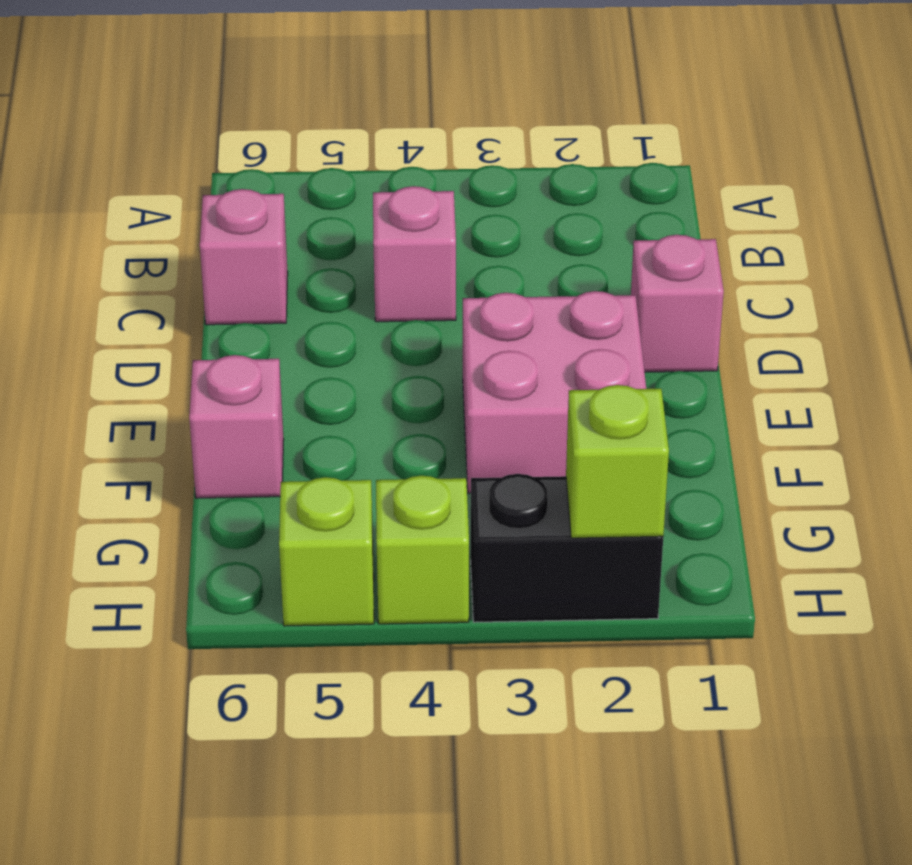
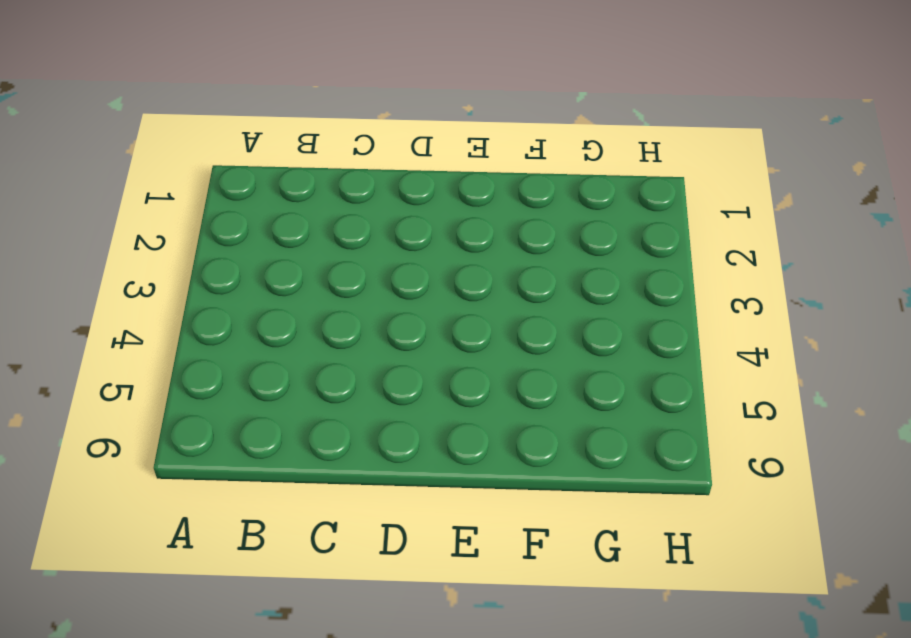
none -> pink 1x1 brick [373,186,456,322]
none -> pink 1x1 brick [200,189,288,325]

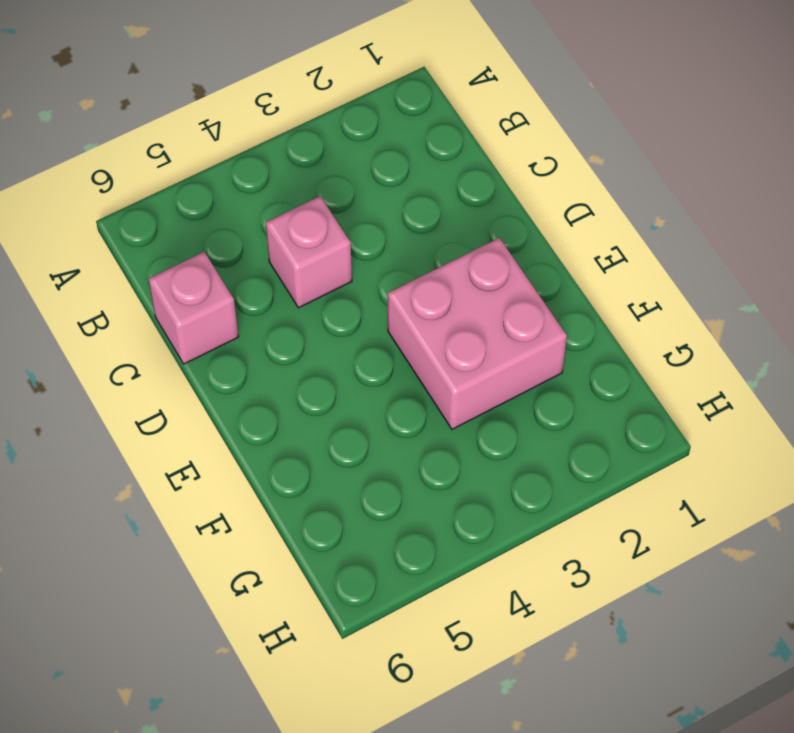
none -> pink 1x1 brick [631,235,724,372]
none -> pink 1x1 brick [189,355,284,498]

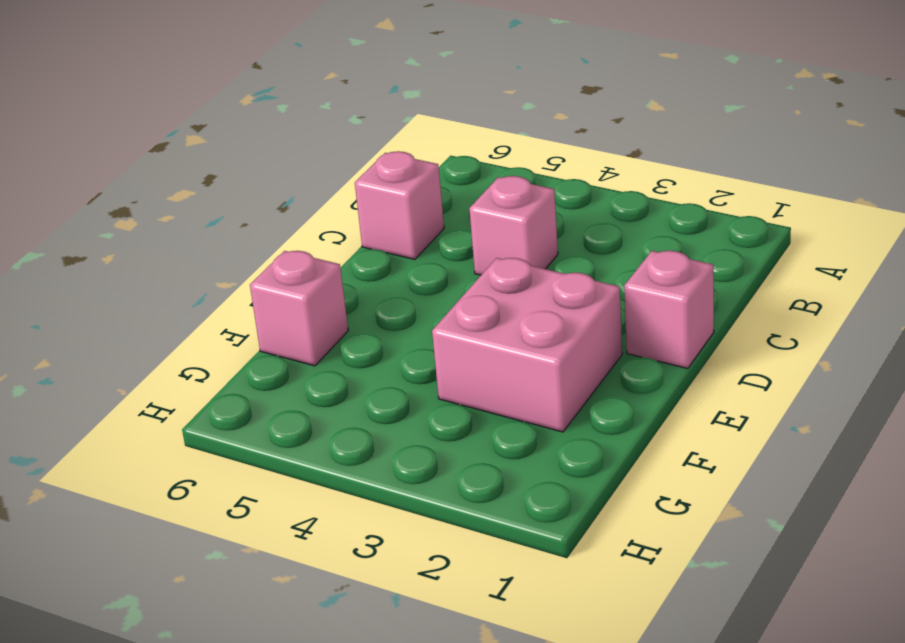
none -> black 1x2 brick [471,474,663,622]
none -> lime 1x1 brick [376,476,469,624]

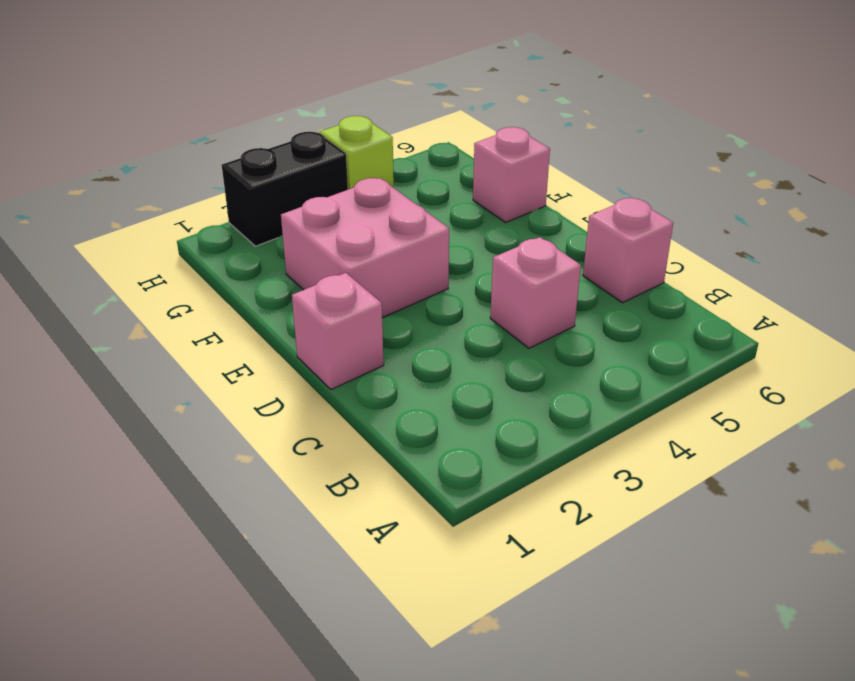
none -> lime 1x1 brick [279,477,374,626]
none -> lime 1x1 brick [566,385,669,538]

